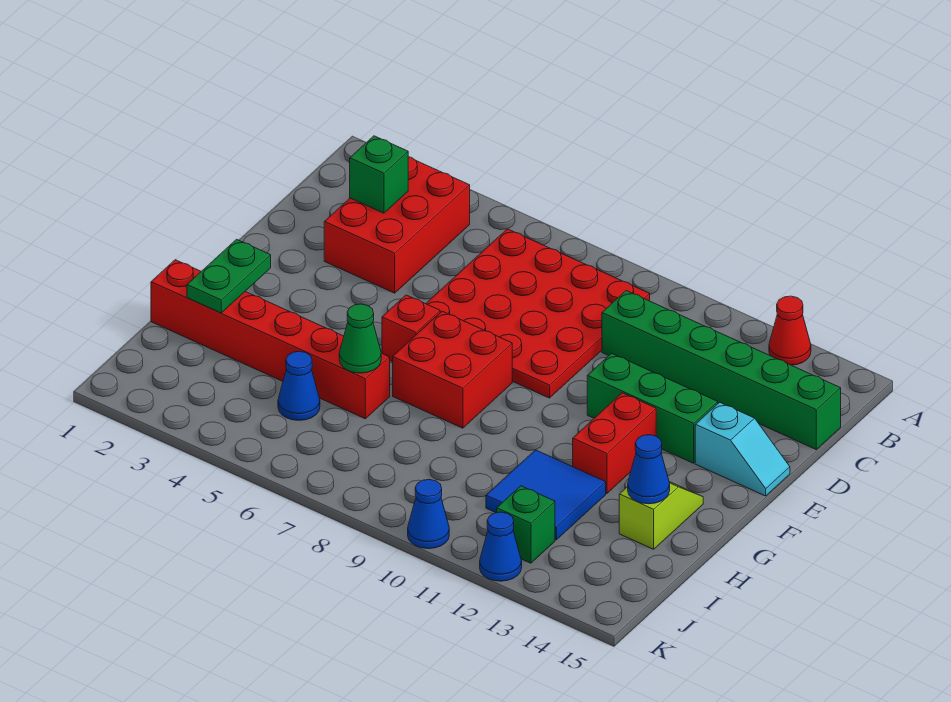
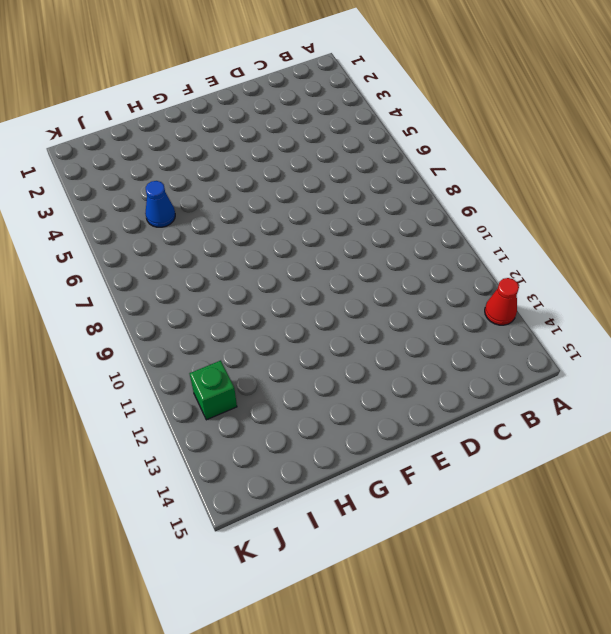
none -> red 2x3 brick [324,157,470,293]
none -> red 4x4 plate [426,229,650,398]
none -> green 1x6 brick [602,291,841,449]

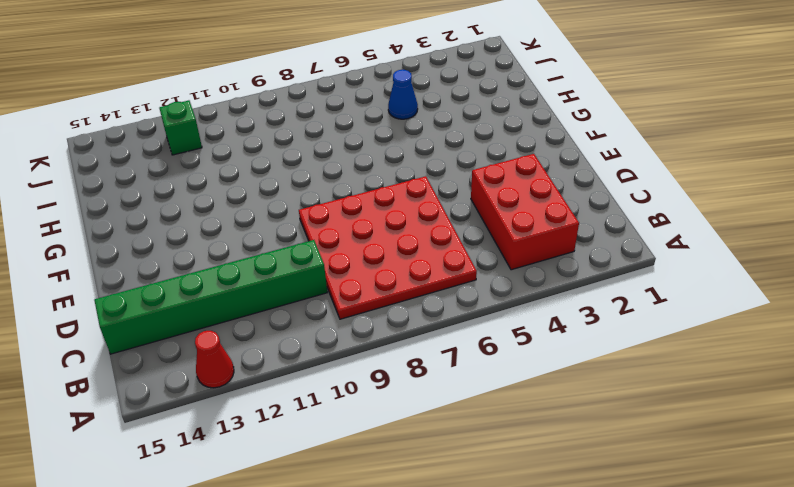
none -> green 1x3 brick [587,353,718,463]
none -> cyan 1x2 slope [695,402,790,496]
none -> red 1x1 brick [382,295,440,362]

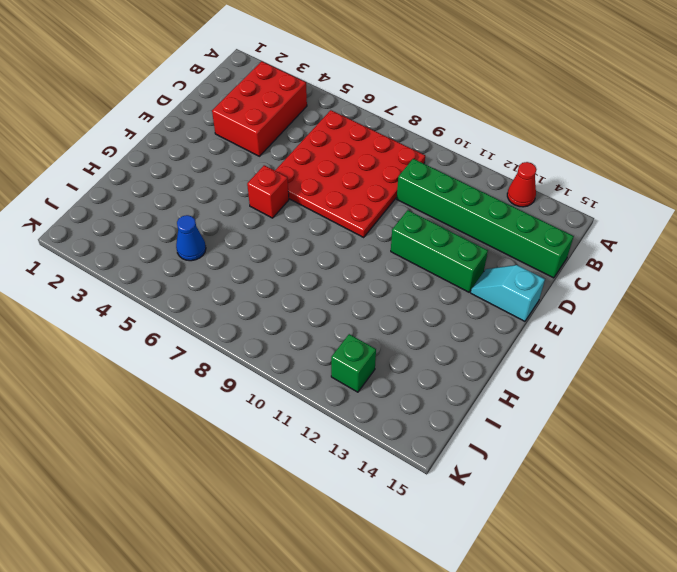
cyan 1x2 slope [471,265,545,321] -> cyan 1x2 slope turned to [695,402,790,496]
none -> red 2x2 brick [393,311,512,428]
none -> red 1x2 brick [573,393,656,493]
none -> lime 1x2 slope [619,482,703,549]

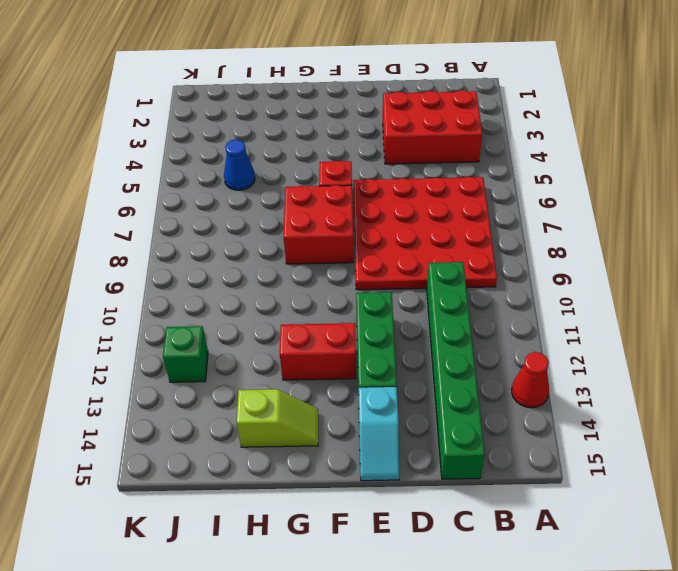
none -> red 1x6 brick [151,260,390,419]
none -> blue 2x2 tile [486,450,606,540]
none -> blue 1x1 cone [408,480,449,549]

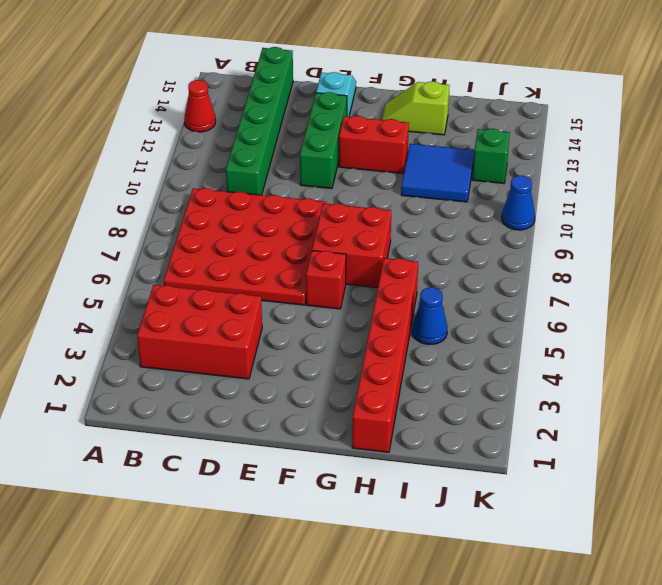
none -> blue 1x1 cone [480,512,522,581]
none -> green 1x1 brick [350,136,408,213]
none -> green 1x2 plate [187,239,271,313]

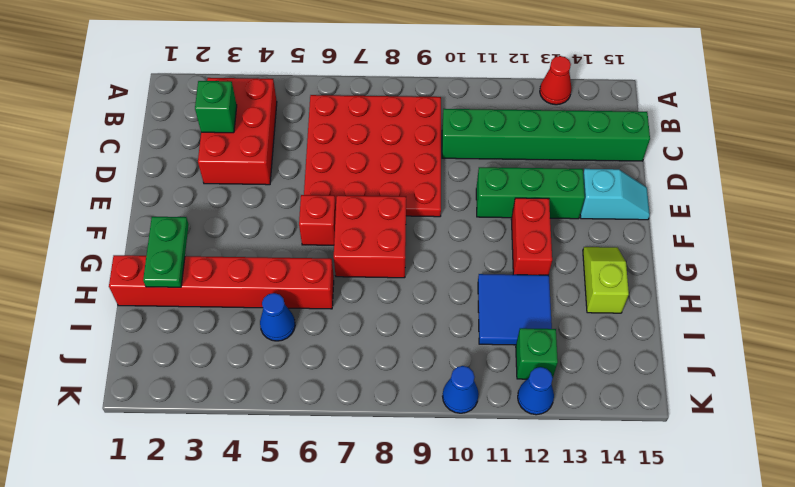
none -> green 1x1 cone [339,304,381,373]
none -> blue 1x1 cone [628,435,670,504]

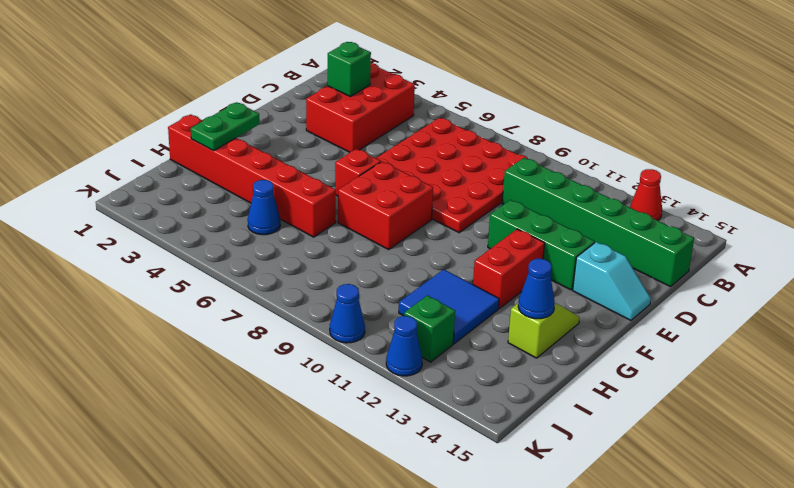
none -> green 1x1 cone [339,304,381,373]

